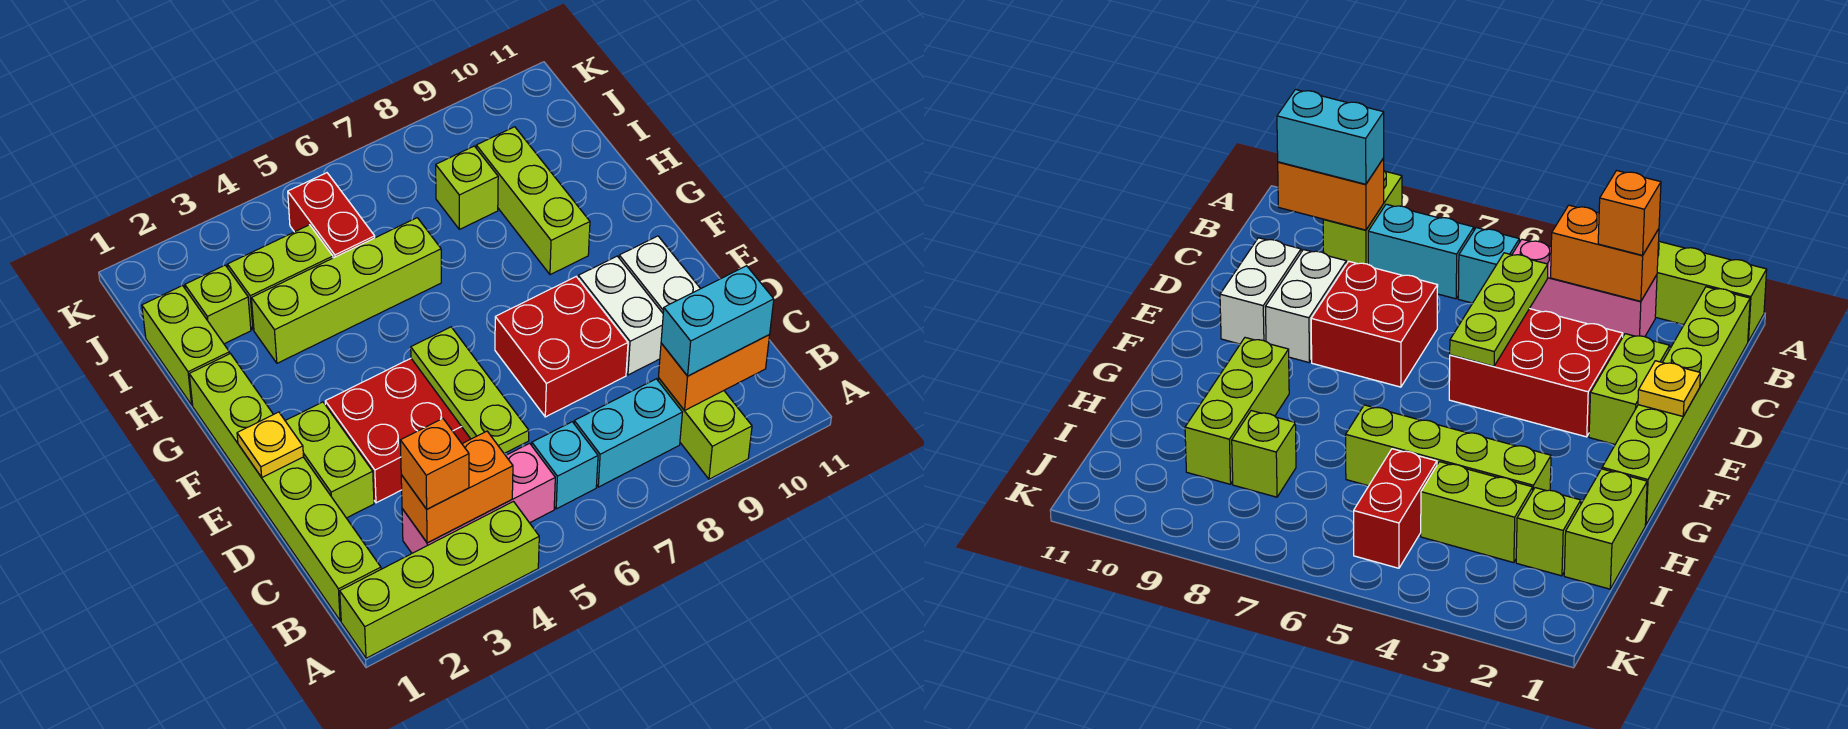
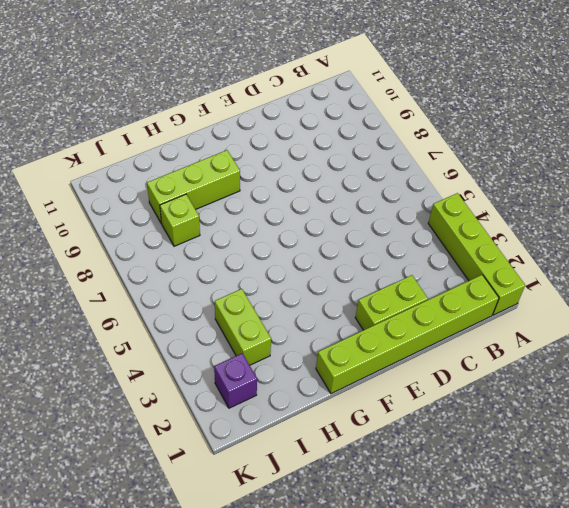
purple 1x1 brick [214,353,257,408] -> none
none -> lime 1x2 brick [658,378,752,479]
none -> pink 1x3 brick [402,443,555,553]
none -> cyan 1x1 brick [532,422,598,509]

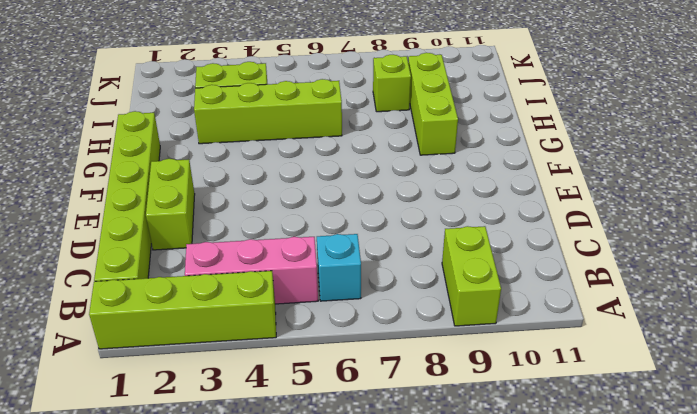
none -> cyan 1x2 brick [574,379,682,487]
none -> red 2x3 brick [325,359,470,503]
none -> red 2x2 brick [495,277,628,417]

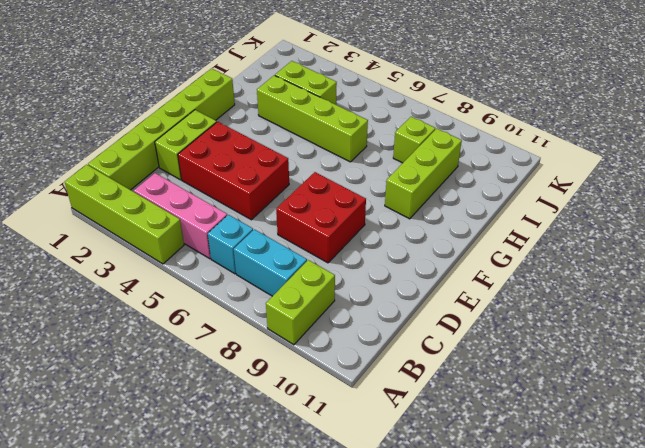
none -> white 1x2 brick [578,256,663,375]
none -> white 1x2 brick [619,236,700,313]
none -> lime 1x2 brick [142,286,230,405]

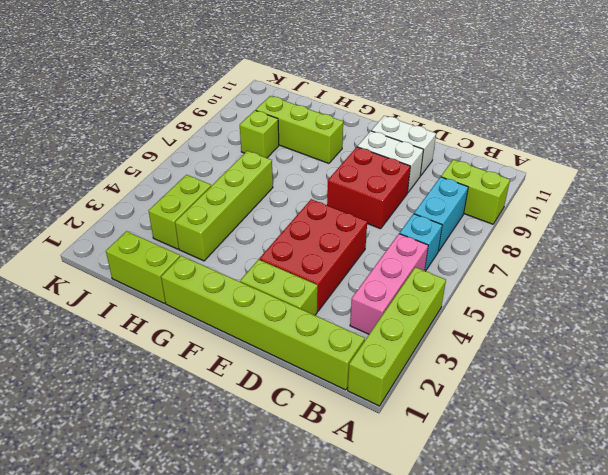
none -> lime 1x1 brick [185,265,251,344]
none -> red 1x2 brick [288,173,375,258]
none -> orange 1x2 brick [401,431,513,543]

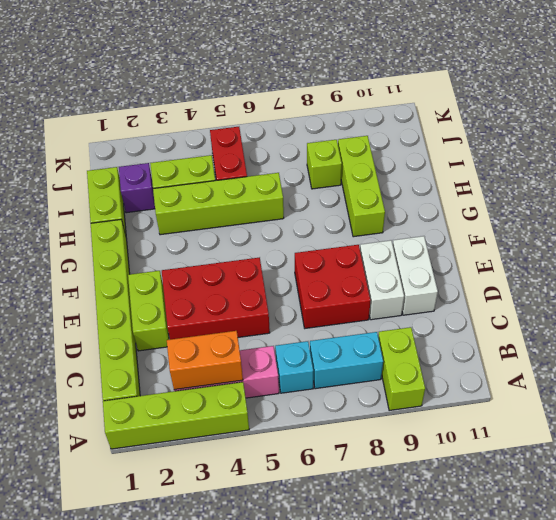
purple 1x1 brick [119,163,155,213] -> lime 1x1 brick [185,265,251,344]
none -> orange 1x2 brick [659,335,770,411]
none -> lime 1x3 plate [411,327,529,453]
none -> yellow 1x1 plate [237,412,304,477]

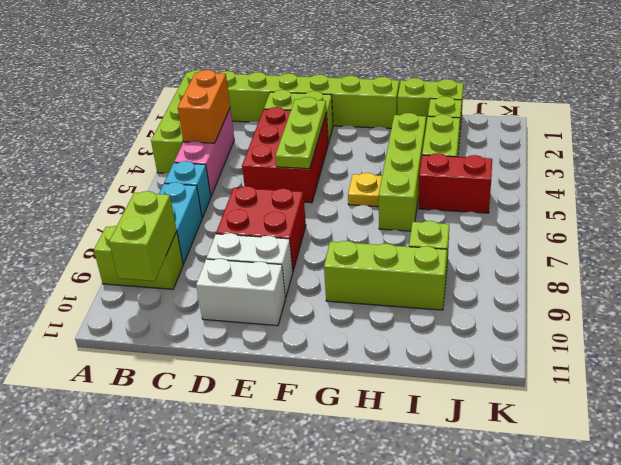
lime 1x2 brick [109,191,177,281] -> orange 1x2 brick [659,335,770,411]
lime 1x3 plate [275,97,326,169] -> lime 1x3 plate turned to [411,327,529,453]
yellow 1x1 plate [348,173,382,207] -> yellow 1x1 plate moved to [237,412,304,477]
none -> orange 1x1 brick [400,419,469,509]
none -> cyan 1x2 brick [661,266,774,376]

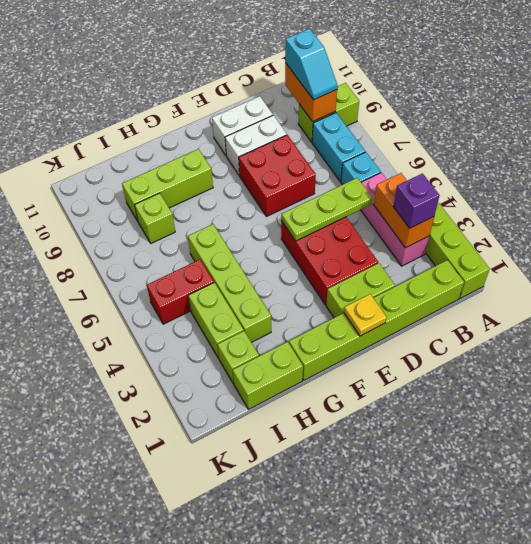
purple 1x1 brick [393,173,440,228] -> orange 1x1 brick [400,419,469,509]
cyan 1x2 slope [285,29,338,100] -> cyan 1x2 brick [661,266,774,376]

